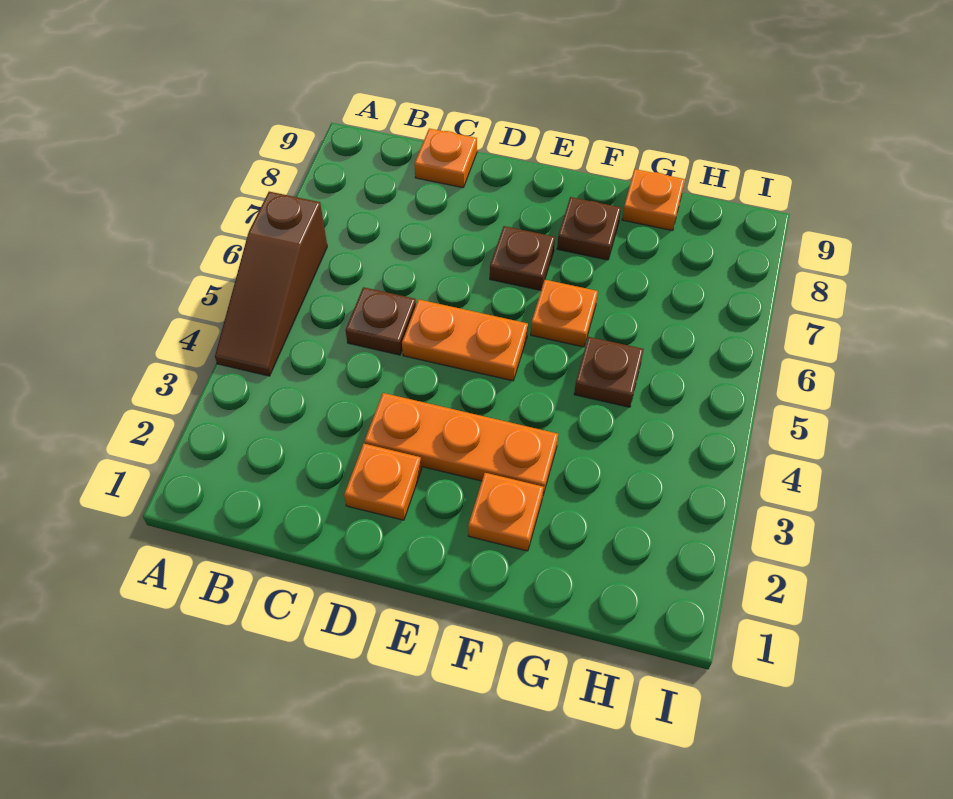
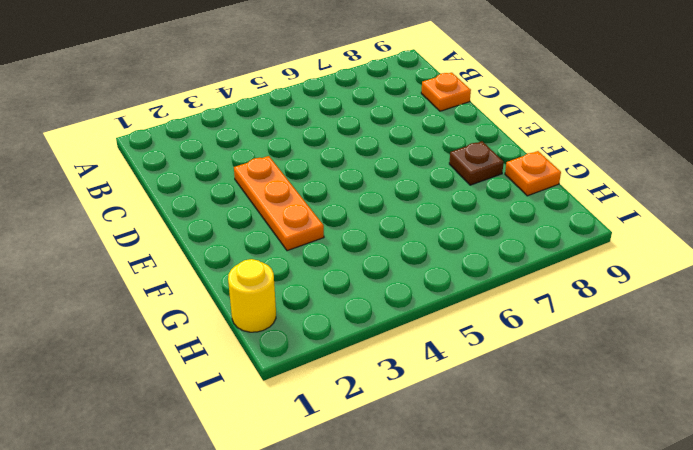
yellow 1x1 round brick [228,259,276,332] -> none
none -> brown 1x3 slope [215,192,327,376]
none -> brown 1x1 plate [346,287,416,355]
none -> orange 1x1 plate [344,444,422,520]

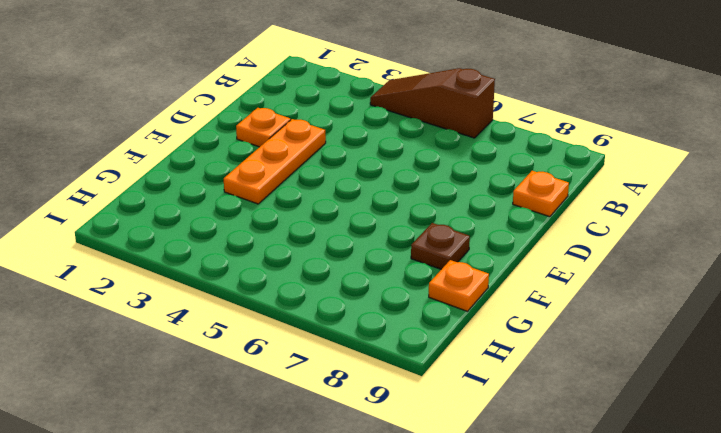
none -> brown 1x1 plate [346,287,416,355]
none -> orange 1x2 plate [402,299,528,381]
none -> brown 1x1 plate [490,226,555,290]

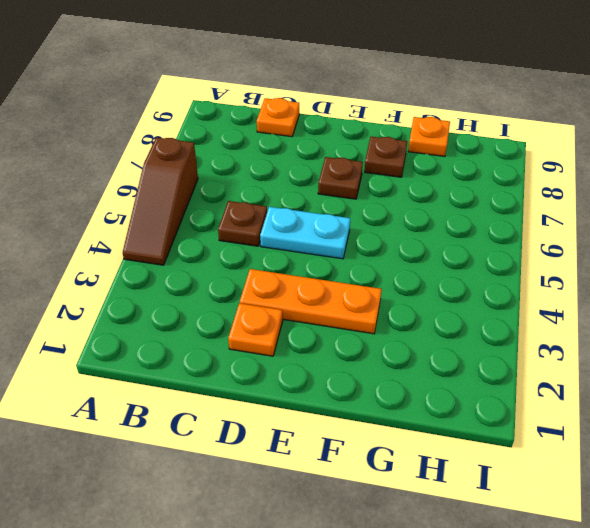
cyan 1x2 plate [260,207,350,259] -> orange 1x2 plate [402,299,528,381]
none -> orange 1x1 plate [468,473,544,551]
none -> orange 1x1 plate [531,280,598,347]
none -> brown 1x1 plate [574,337,644,407]

